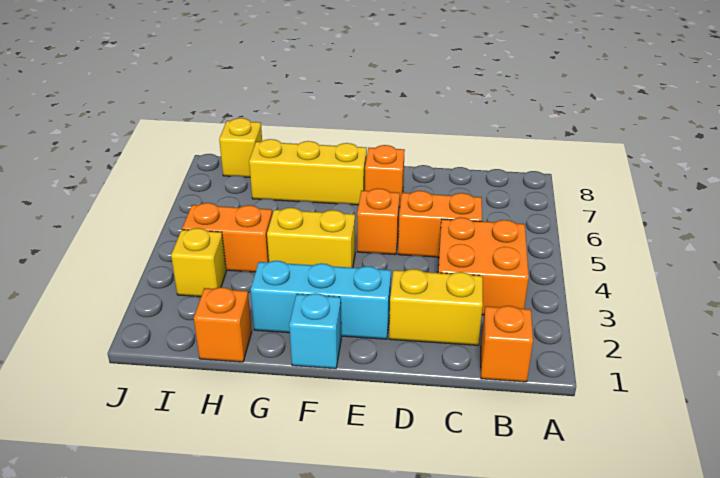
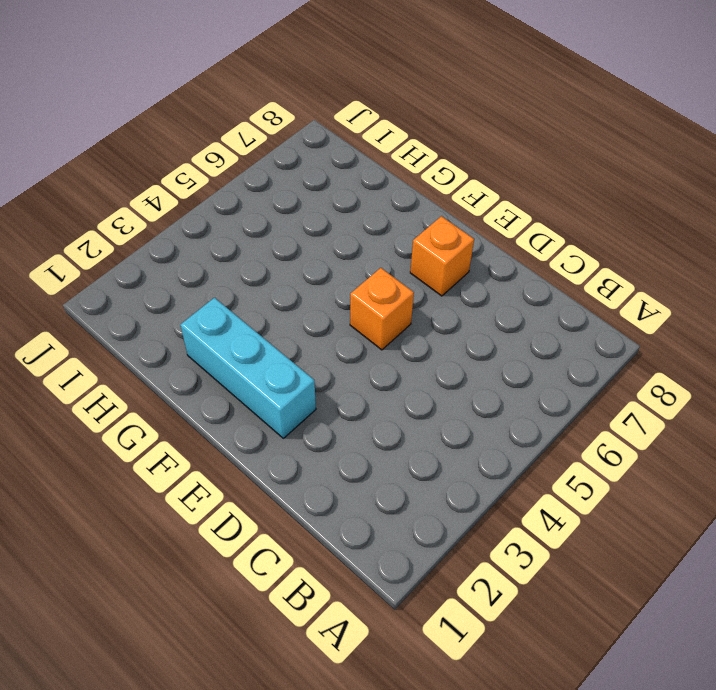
none -> orange 1x1 brick [481,306,533,382]
none -> orange 2x2 brick [438,217,529,315]
none -> yellow 1x2 brick [389,269,483,345]

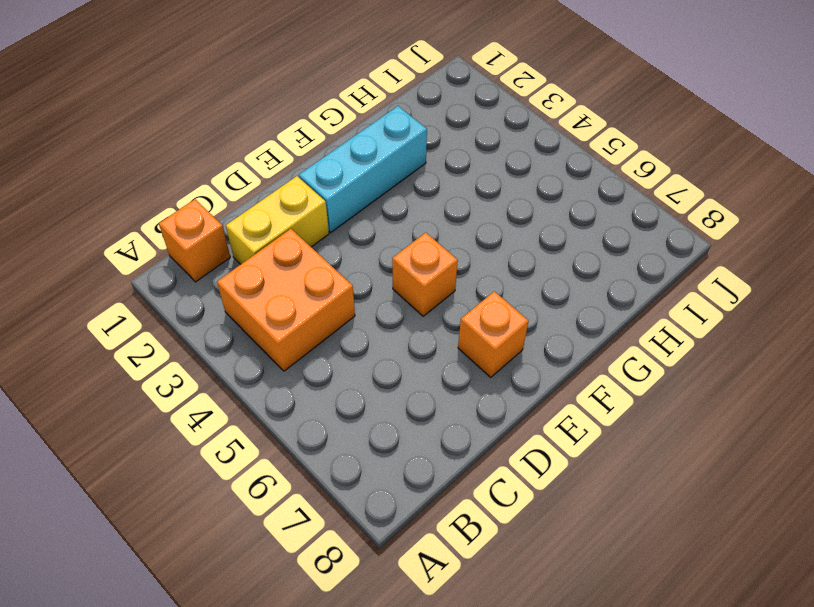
none -> orange 1x2 brick [398,191,482,257]
none -> cyan 1x1 brick [289,293,341,369]
none -> yellow 1x2 brick [267,208,355,268]

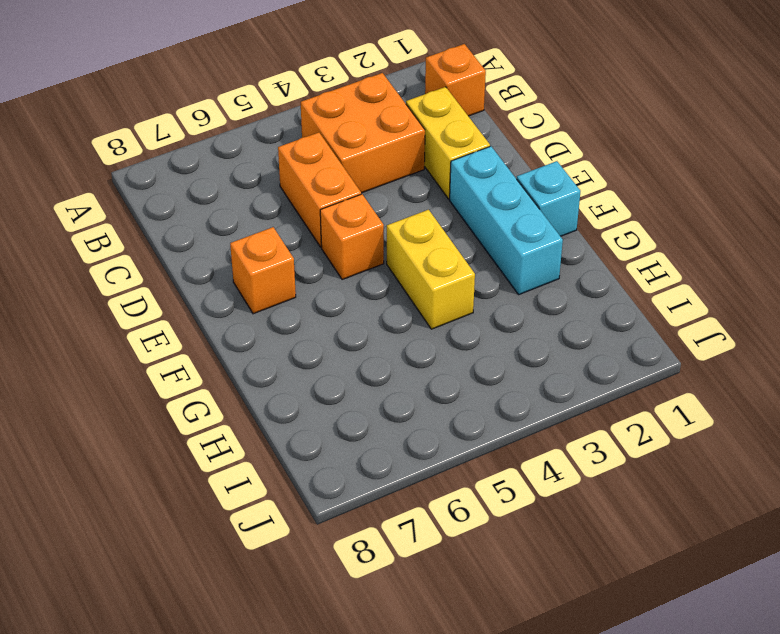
none -> yellow 1x3 brick [249,139,367,205]
none -> orange 1x1 brick [194,287,252,362]
none -> orange 1x2 brick [182,203,272,272]

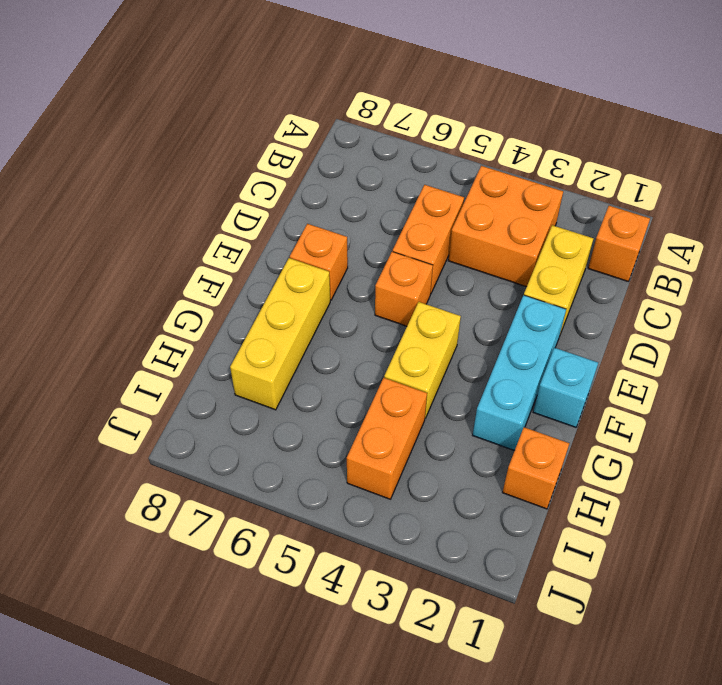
none -> yellow 1x1 brick [171,228,226,297]
none -> yellow 1x1 brick [219,118,262,177]

